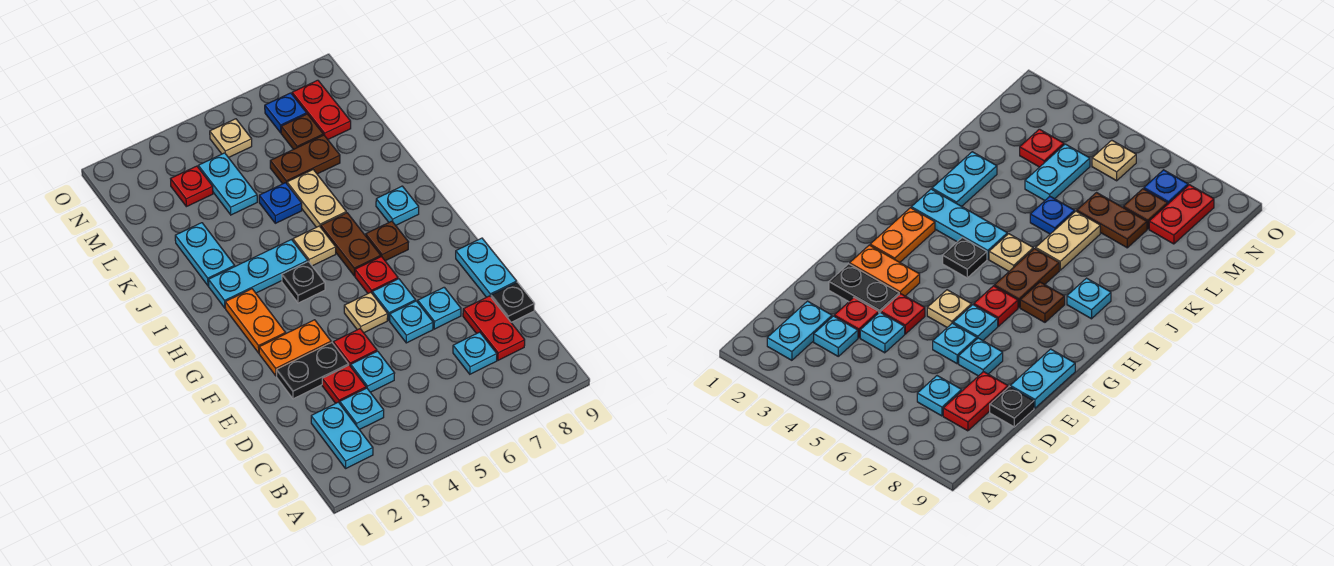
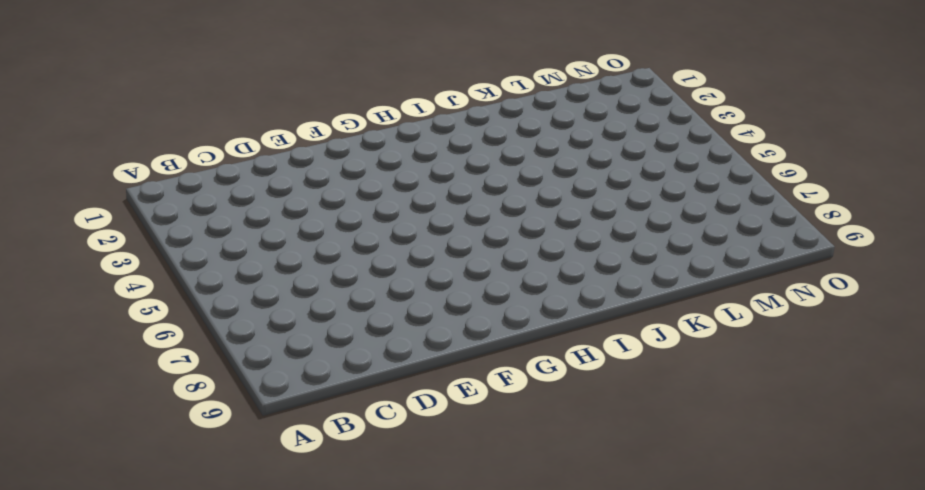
none -> cyan 1x2 plate [311,402,373,468]
none -> cyan 1x1 plate [340,388,384,430]
none -> cyan 1x1 plate [453,332,497,374]
none -> red 1x2 plate [463,296,525,360]

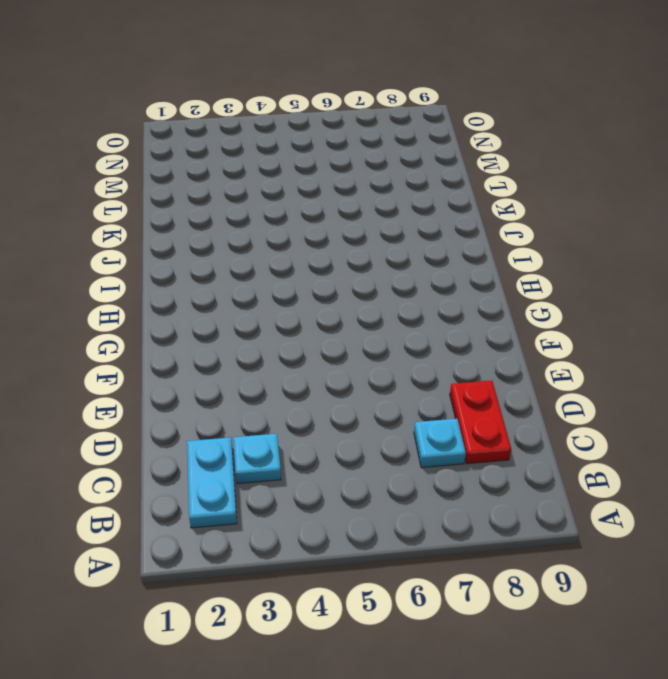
none -> red 1x1 plate [322,365,366,403]
none -> cyan 1x1 plate [351,351,395,392]
none -> black 1x1 plate [491,282,535,322]
none -> black 1x2 plate [276,343,349,399]

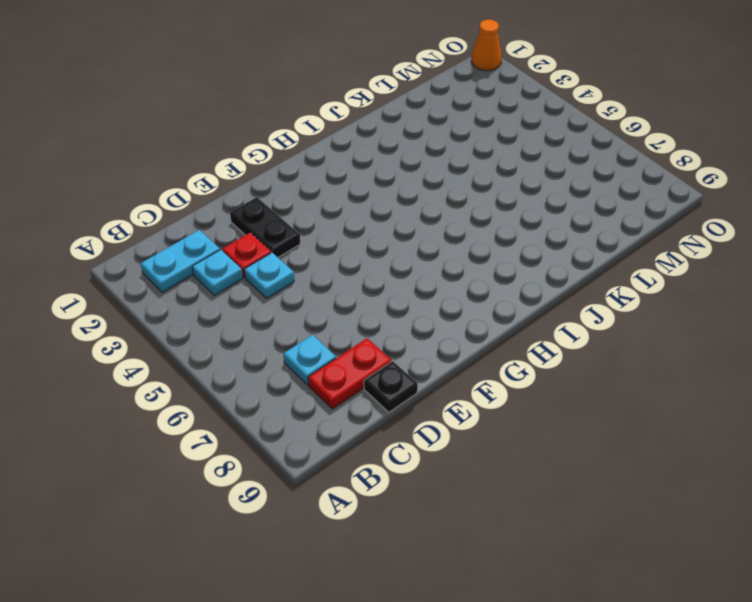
orange 1x1 cone [472,20,502,71] -> none
none -> red 1x1 plate [333,329,377,366]
none -> cyan 1x1 plate [390,301,433,343]
none -> cyan 1x1 plate [418,287,461,329]
none -> cyan 1x2 plate [456,238,517,297]

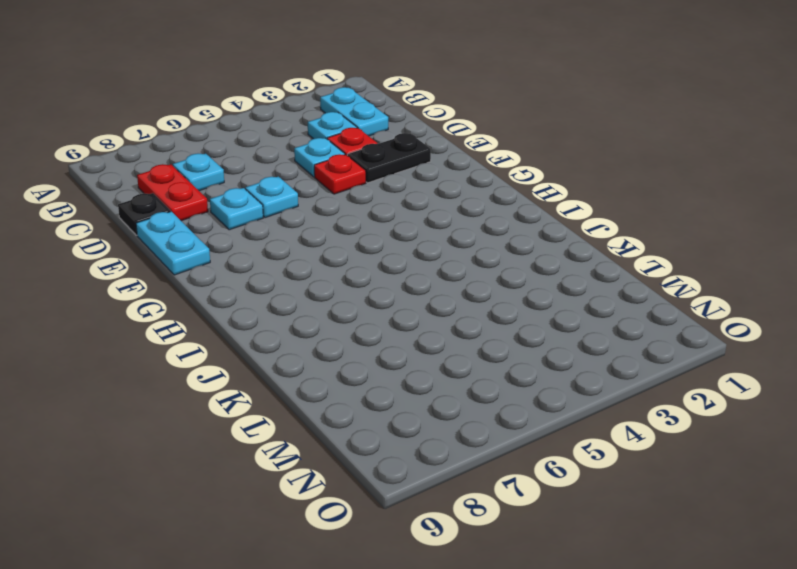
none -> orange 1x2 plate [259,320,331,376]
none -> tan 1x1 plate [344,292,388,333]
none -> cyan 1x1 plate [372,279,416,320]
none -> orange 1x2 plate [225,289,286,353]

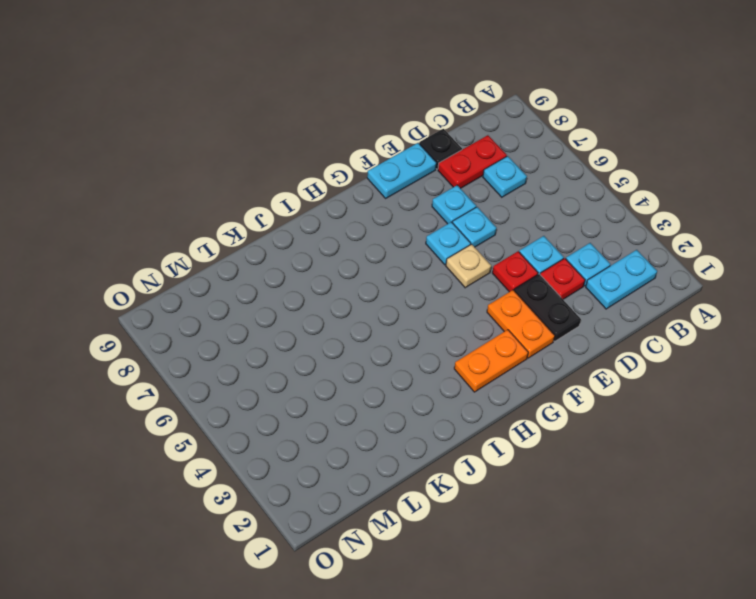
none -> red 1x1 plate [355,257,398,293]
none -> black 1x1 plate [282,262,325,303]
none -> brown 1x2 plate [321,213,381,276]
none -> brown 1x1 plate [366,221,409,261]

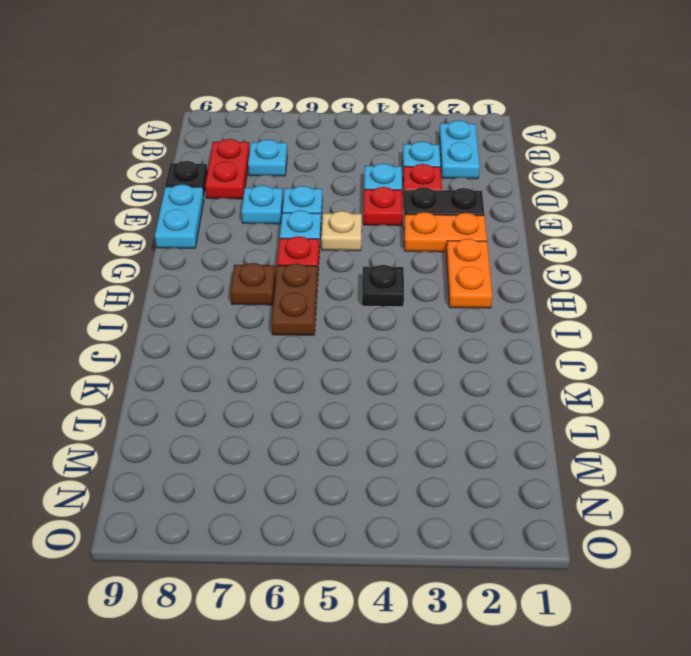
none -> cyan 1x3 plate [209,240,308,308]
none -> tan 1x1 plate [293,226,336,266]
none -> cyan 1x1 plate [376,186,419,225]
none -> cyan 1x2 plate [175,223,235,286]

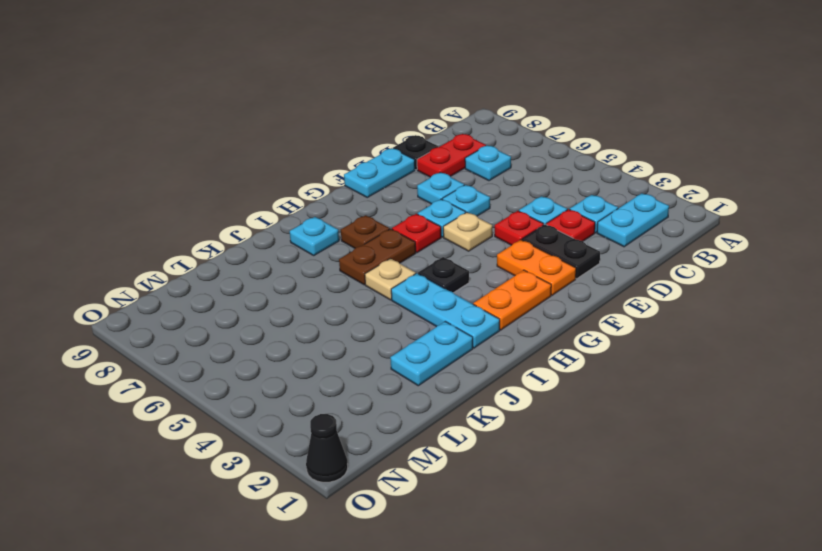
black 1x1 cone [306,414,348,482] -> none
none -> tan 1x2 plate [287,170,346,227]
none -> blue 1x1 plate [259,183,302,223]
none -> cyan 1x2 plate [198,153,257,215]
none -> brown 1x2 plate [270,135,340,184]

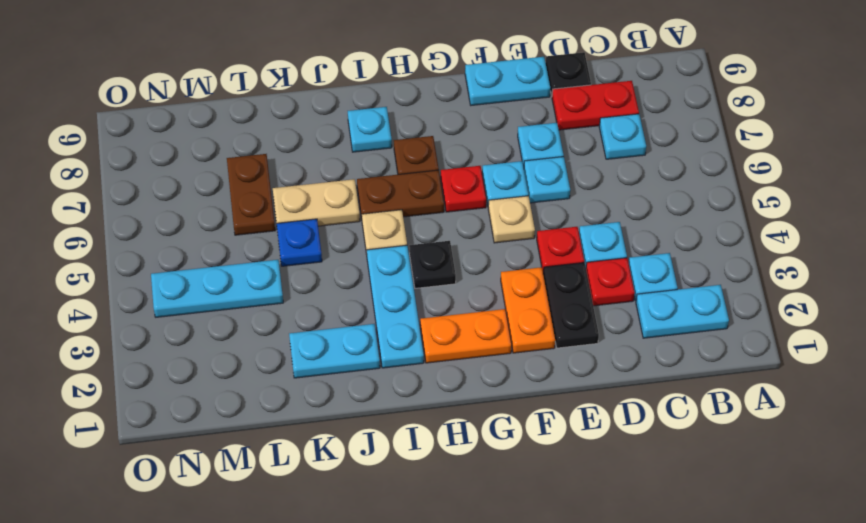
cyan 1x3 plate [151,260,283,317] -> cyan 1x2 plate [198,153,257,215]
none -> red 1x1 plate [171,166,213,207]
none -> brown 1x1 plate [281,114,323,149]
none -> red 1x2 plate [292,80,351,139]
none -> tan 1x1 plate [210,119,252,158]

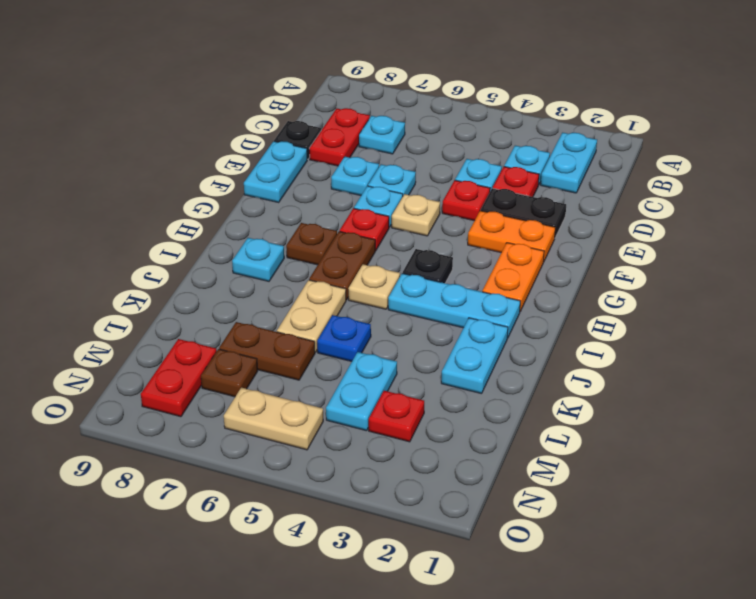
tan 1x2 plate [224,388,323,450] -> tan 1x1 plate [210,119,252,158]
none -> blue 1x1 plate [265,93,307,133]

